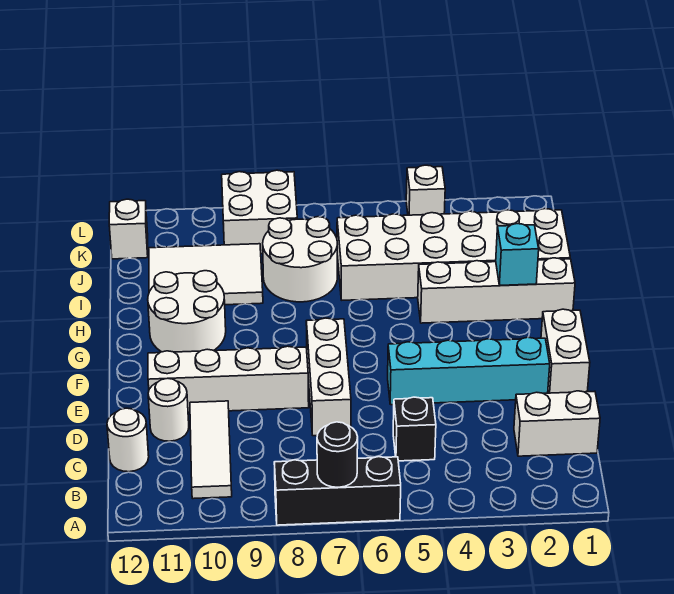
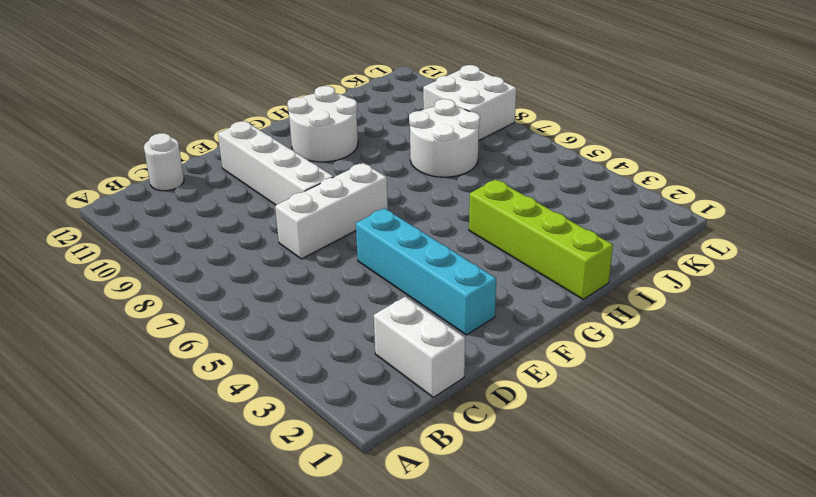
lime 1x4 brick [469,179,613,299] -> white 1x4 brick [418,258,575,323]
none -> black 1x3 brick [274,457,401,525]
none -> white 1x3 tile [190,401,232,499]
none -> black 1x1 brick [393,397,436,461]

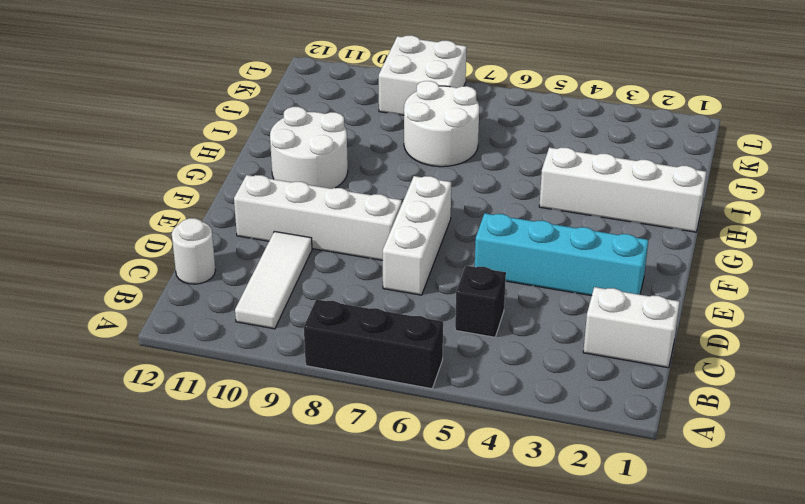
none -> white 1x1 round brick [148,378,189,441]
none -> white 1x2 brick [541,309,590,393]
none -> white 2x6 brick [337,209,570,300]

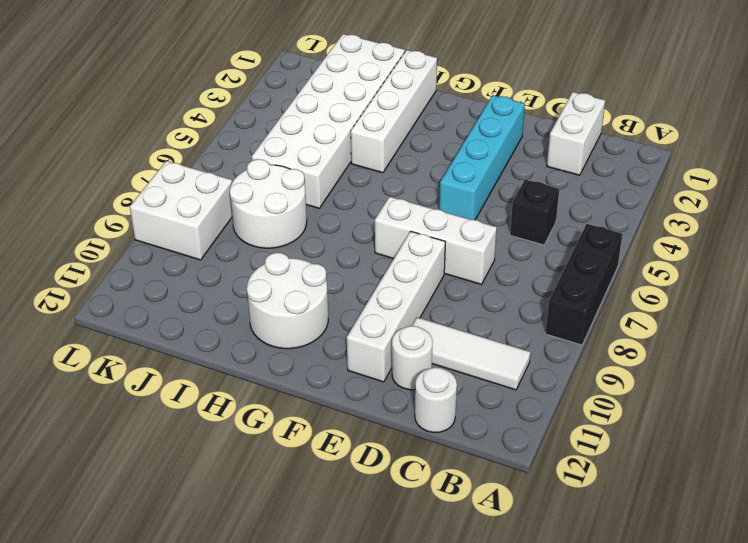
none -> white 1x2 brick [541,309,590,393]
none -> white 2x3 tile [149,244,263,305]
none -> white 1x1 brick [109,199,148,259]

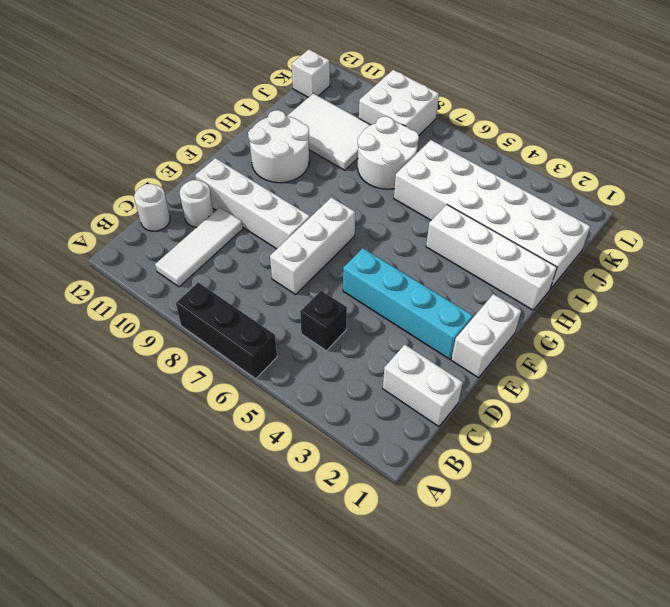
none -> white 1x1 brick [406,165,445,215]
none -> black 1x1 round brick [317,422,358,487]
none -> cyan 1x1 brick [496,224,539,285]

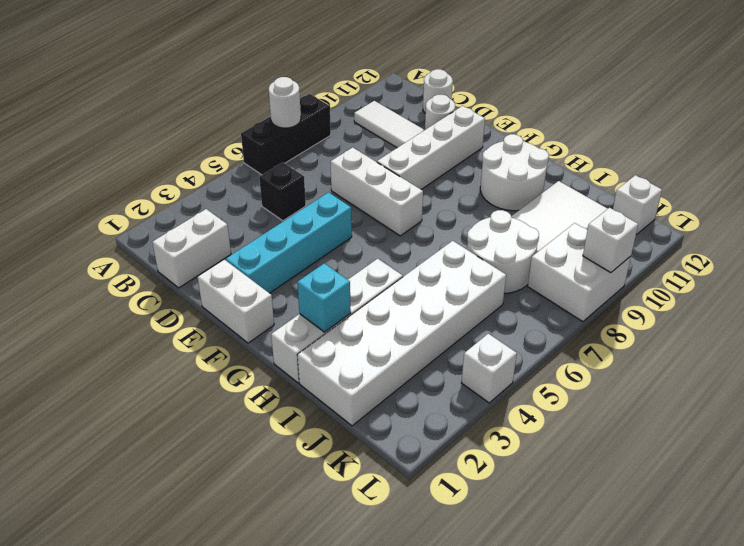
white 1x1 round brick [269,77,301,128] -> black 1x1 round brick [317,422,358,487]
white 1x1 brick [583,208,638,273] -> none

